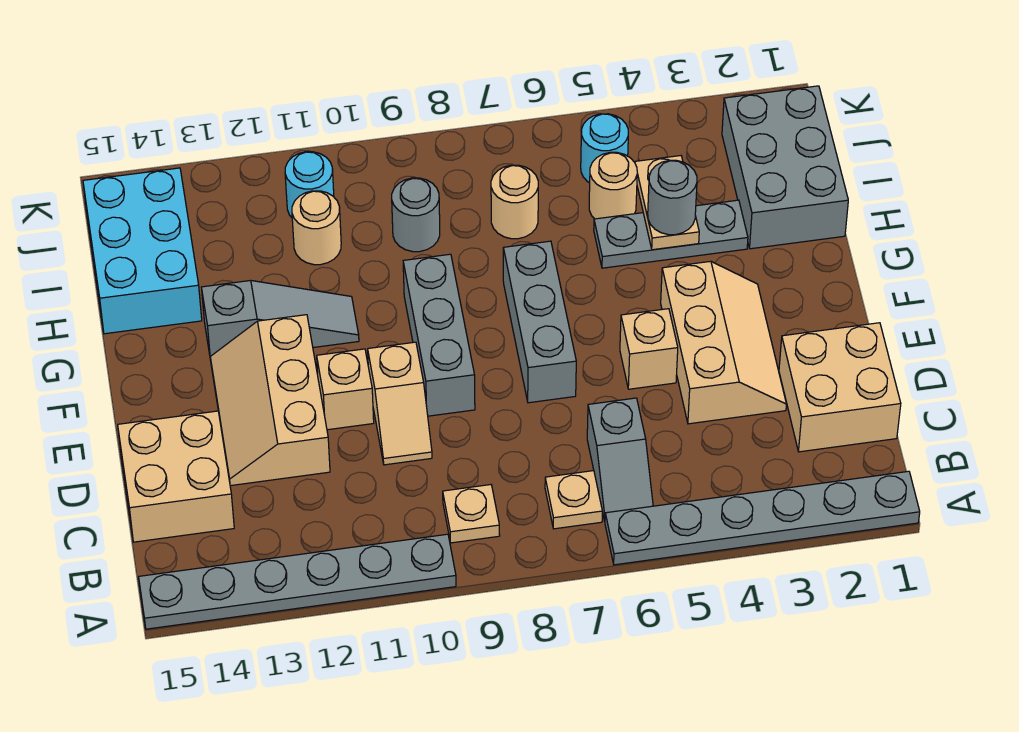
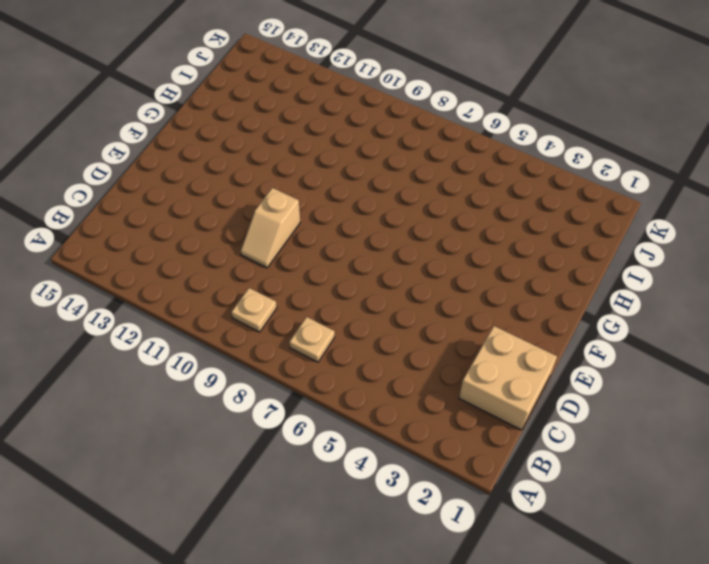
none -> grey 1x6 plate [605,471,920,565]
none -> grey 1x6 plate [139,534,456,629]
none -> grey 1x2 slope [587,398,653,521]

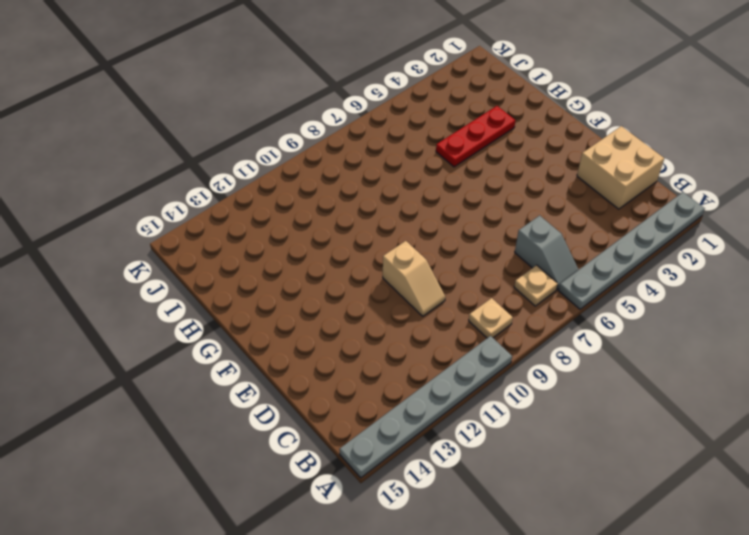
red 1x3 plate [436,106,515,167] -> grey 1x3 plate [594,200,748,268]
none -> tan 2x2 brick [118,411,234,542]
none -> tan 2x3 slope [661,261,787,424]
none -> tan 2x3 slope [210,315,330,486]

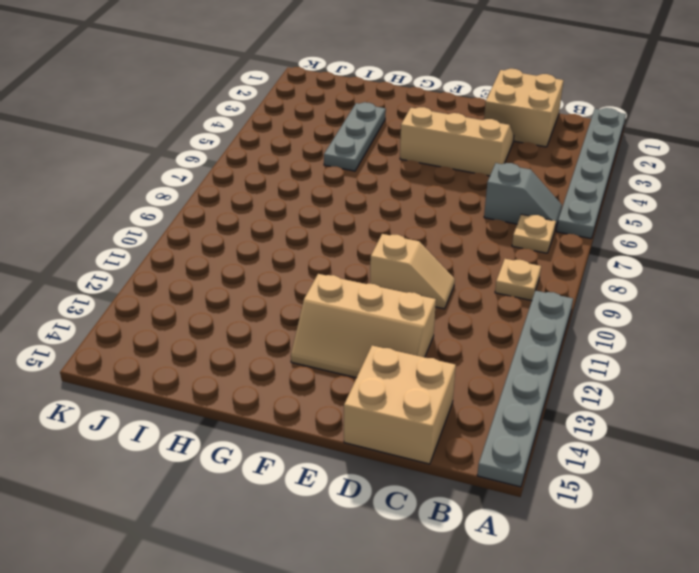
none -> tan 1x1 brick [620,309,678,389]
none -> grey 1x3 brick [503,241,576,403]
none -> grey 1x3 brick [403,254,475,416]

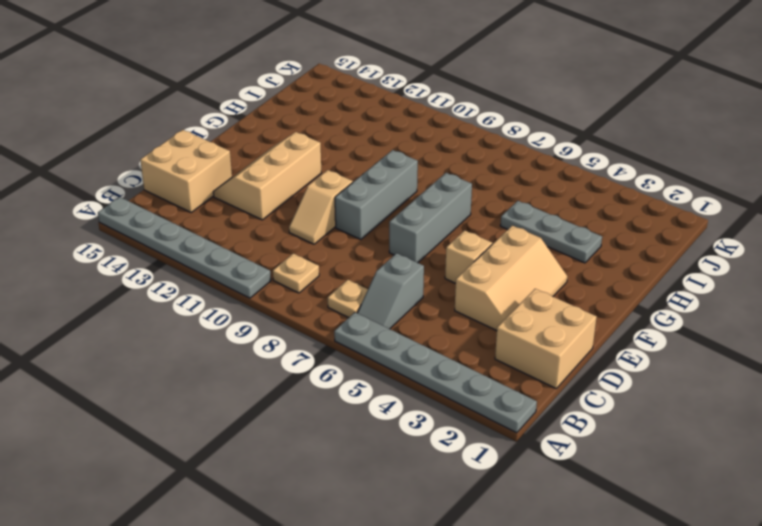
none -> tan 1x1 brick [317,349,374,430]
none -> grey 1x3 slope [201,280,359,360]
none -> grey 2x3 brick [722,86,848,249]

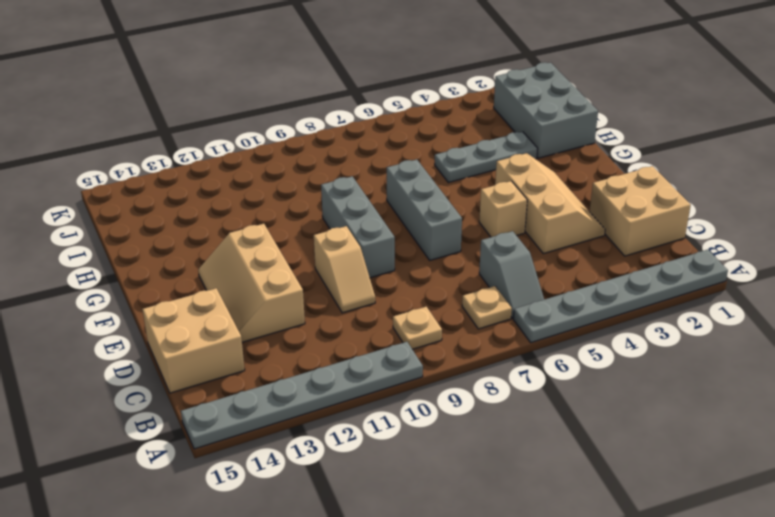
none -> tan 1x1 brick [317,349,374,430]
none -> grey 1x3 slope [201,280,359,360]
none -> cyan 2x3 brick [83,168,202,334]

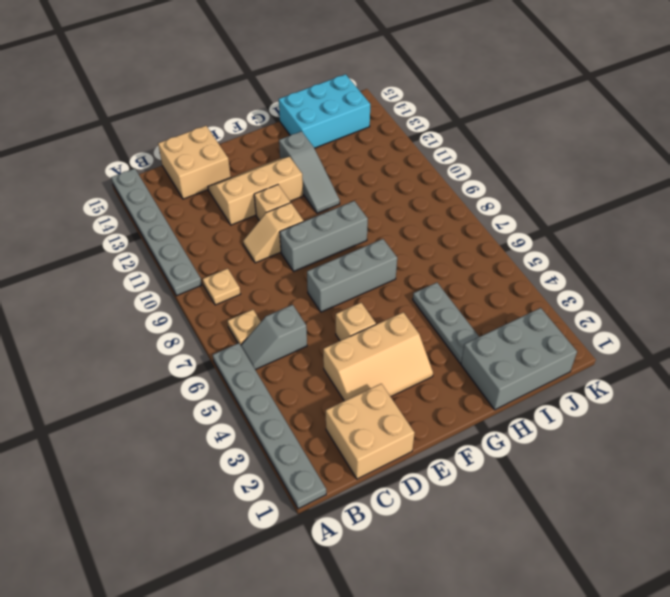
none -> tan 1x1 round brick [589,152,637,219]
none -> tan 1x1 round brick [491,165,538,239]
none -> grey 1x1 round brick [392,178,440,252]

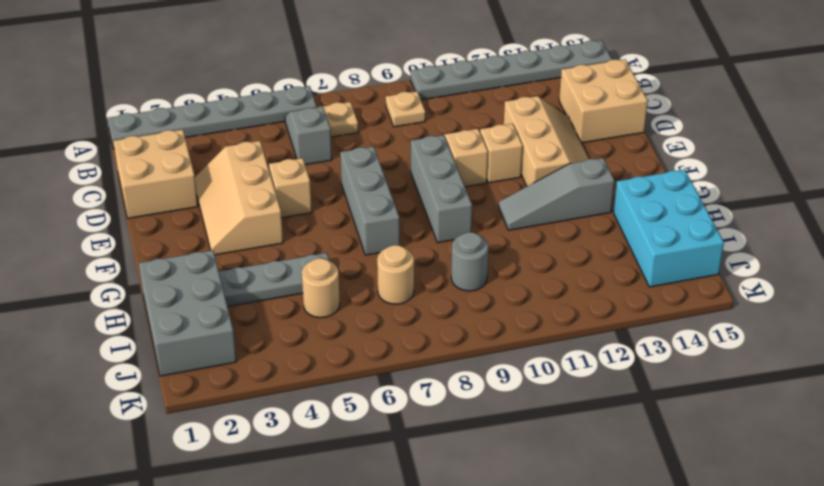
none -> tan 1x1 round brick [292,191,341,265]
none -> cyan 1x1 round brick [581,114,628,183]
none -> cyan 1x1 round brick [285,152,334,217]

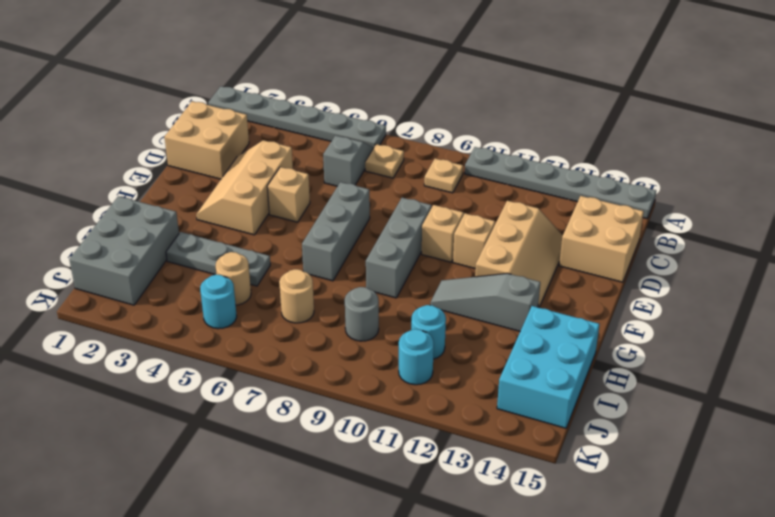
cyan 1x1 round brick [411,305,446,359] -> tan 1x1 round brick [292,191,341,265]
none -> tan 1x2 plate [635,156,699,250]
none -> grey 1x1 round brick [648,160,697,235]

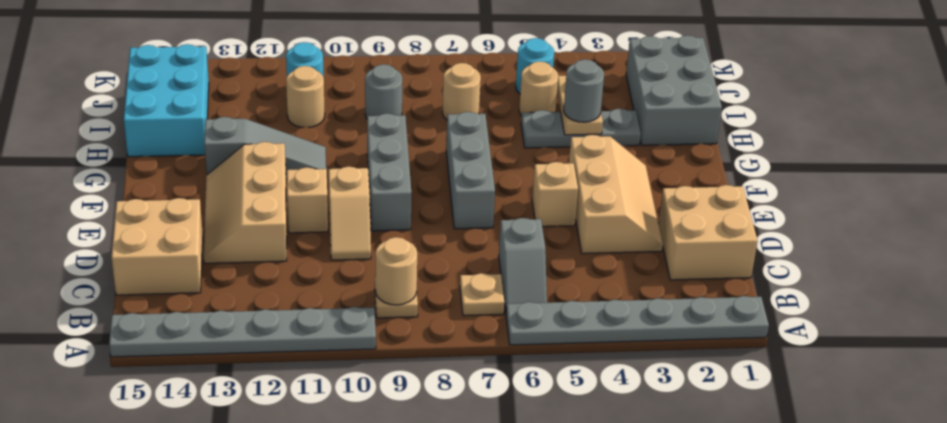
tan 1x1 round brick [376,237,417,305] -> none

